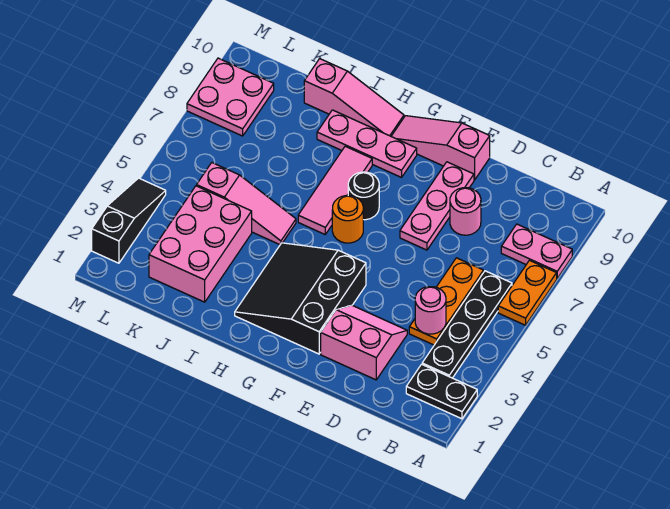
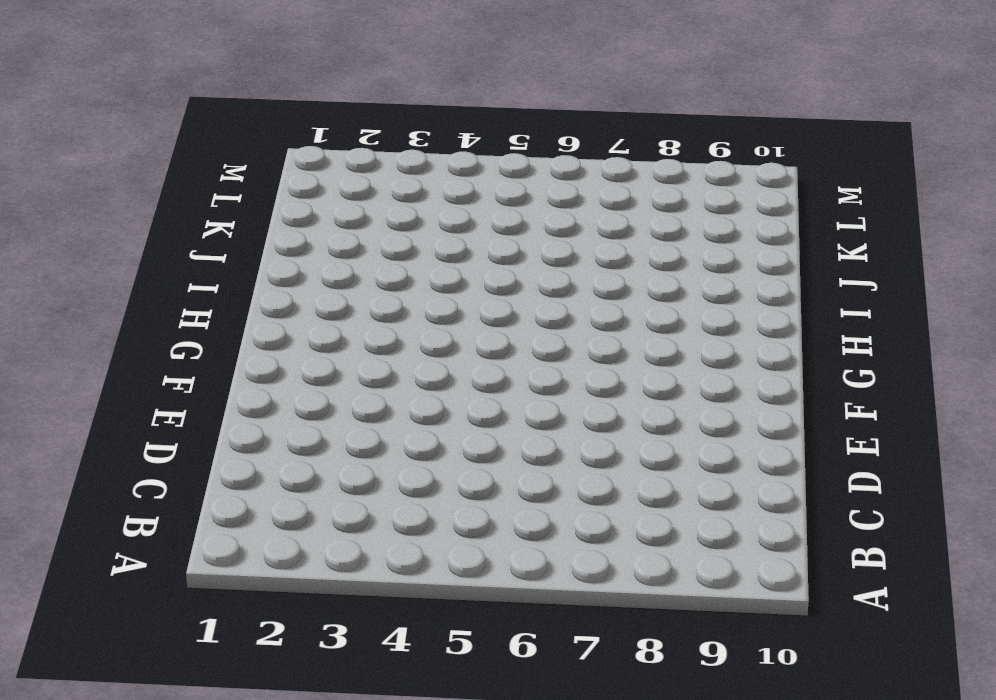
none -> black 1x2 plate [406,364,477,419]
none -> orange 1x2 plate [498,260,557,325]
none -> pink 1x2 plate [501,224,572,278]

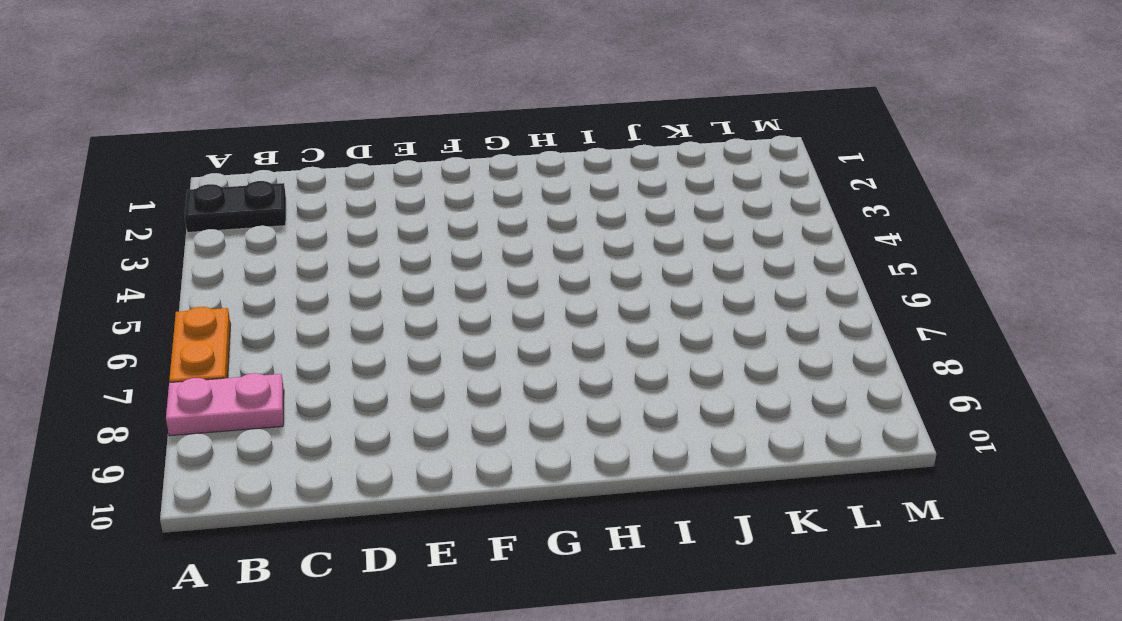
none -> black 1x4 plate [422,271,512,378]
none -> orange 1x3 plate [409,258,483,345]
none -> pink 2x2 slope [321,305,407,380]

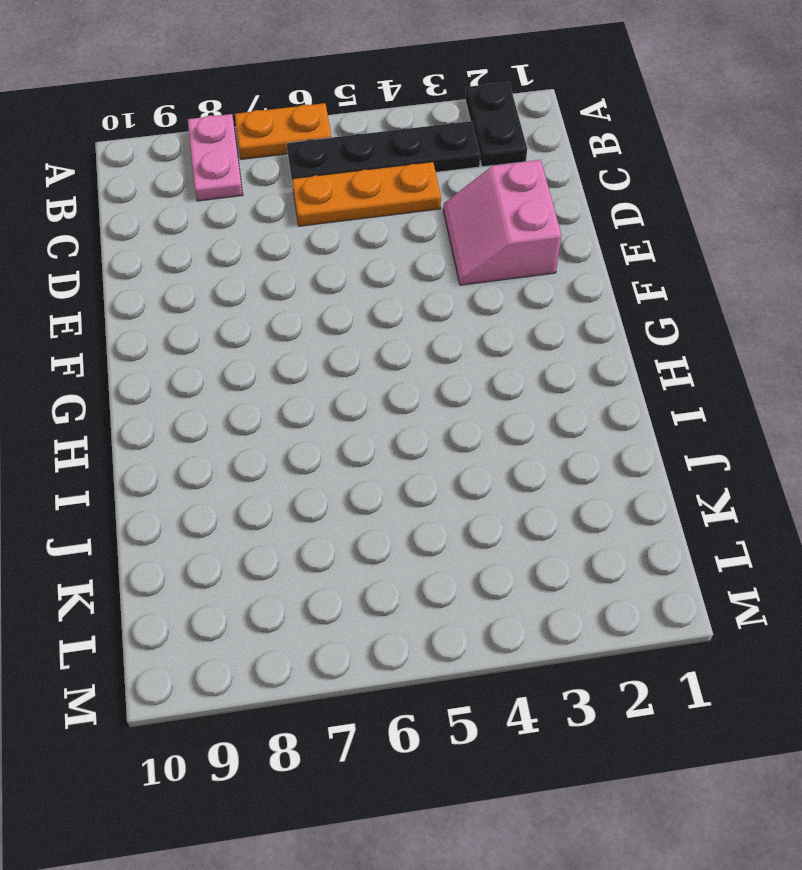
none -> pink 1x1 round brick [450,188,481,235]
none -> pink 1x3 plate [400,162,474,250]
none -> pink 1x3 slope [391,116,490,180]

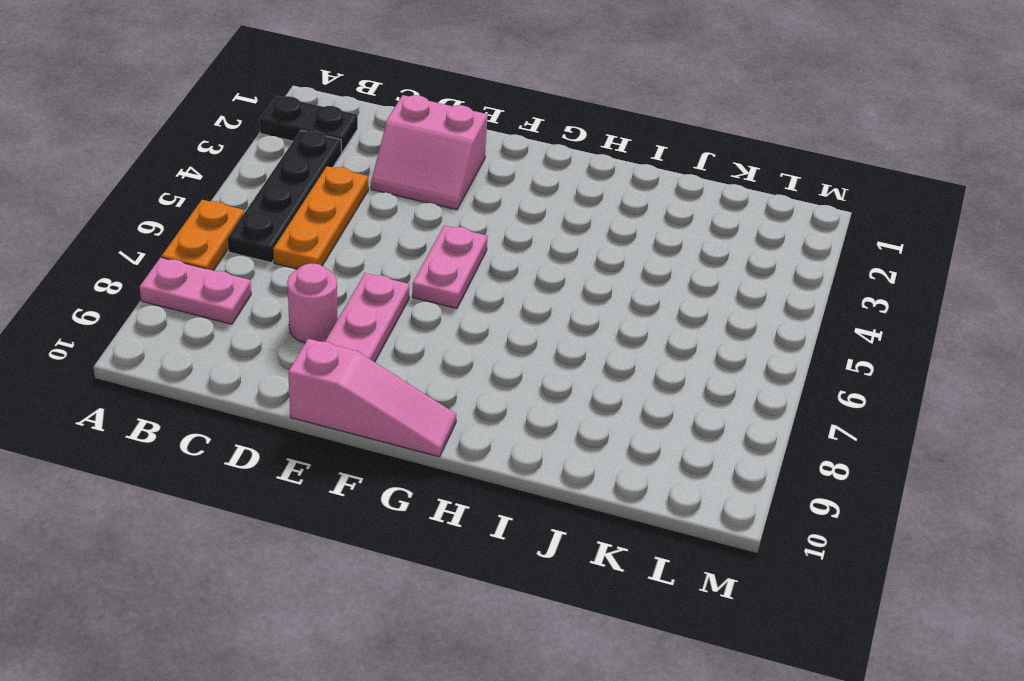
pink 1x2 plate [412,225,488,308] -> none
none -> black 3x3 slope [235,243,366,354]
none -> orange 1x1 round brick [332,195,363,243]
none -> black 1x1 round brick [348,172,379,220]

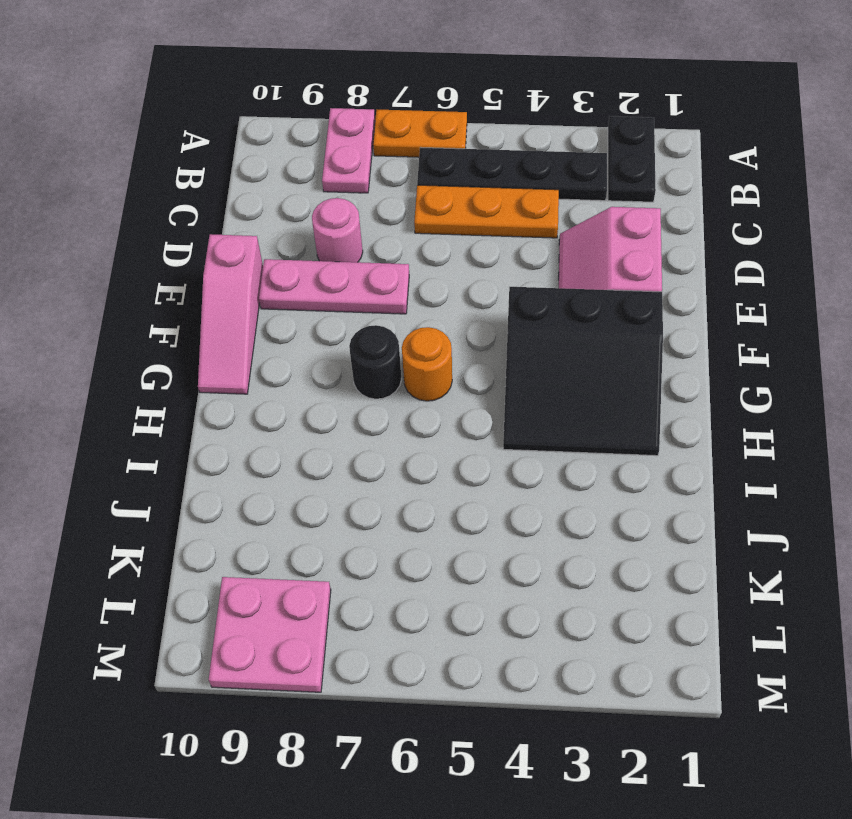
none -> pink 1x3 plate [317,110,417,177]
none -> pink 1x3 tile [298,146,372,234]
none -> pink 1x3 slope [304,59,404,136]

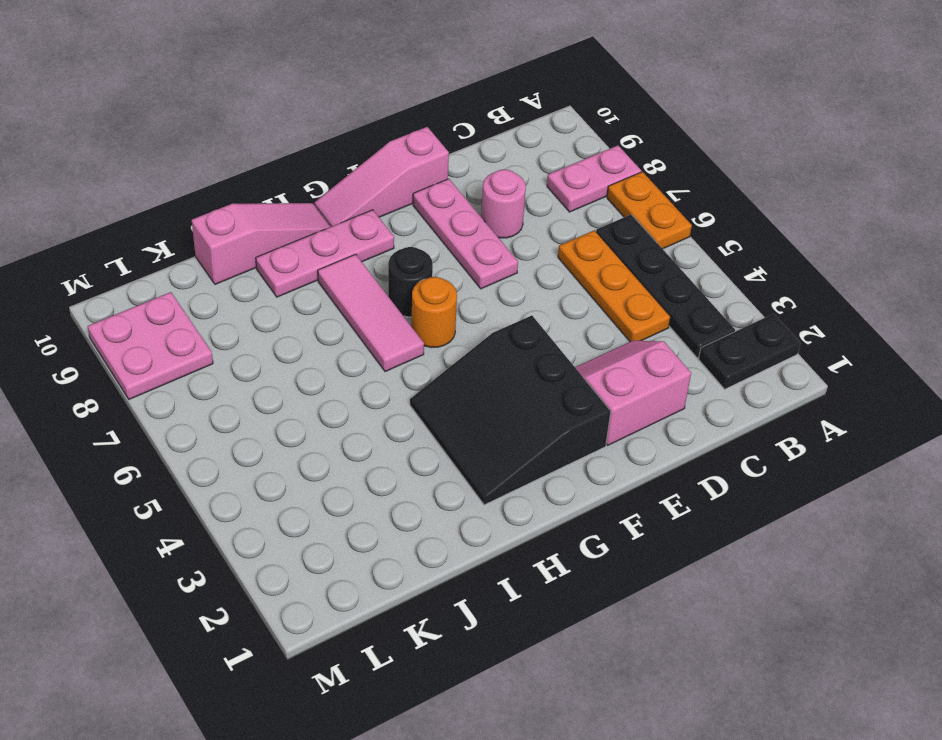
none -> pink 1x3 slope [197,163,296,245]
none -> pink 2x3 brick [149,186,252,302]
none -> black 1x3 slope [92,178,166,263]

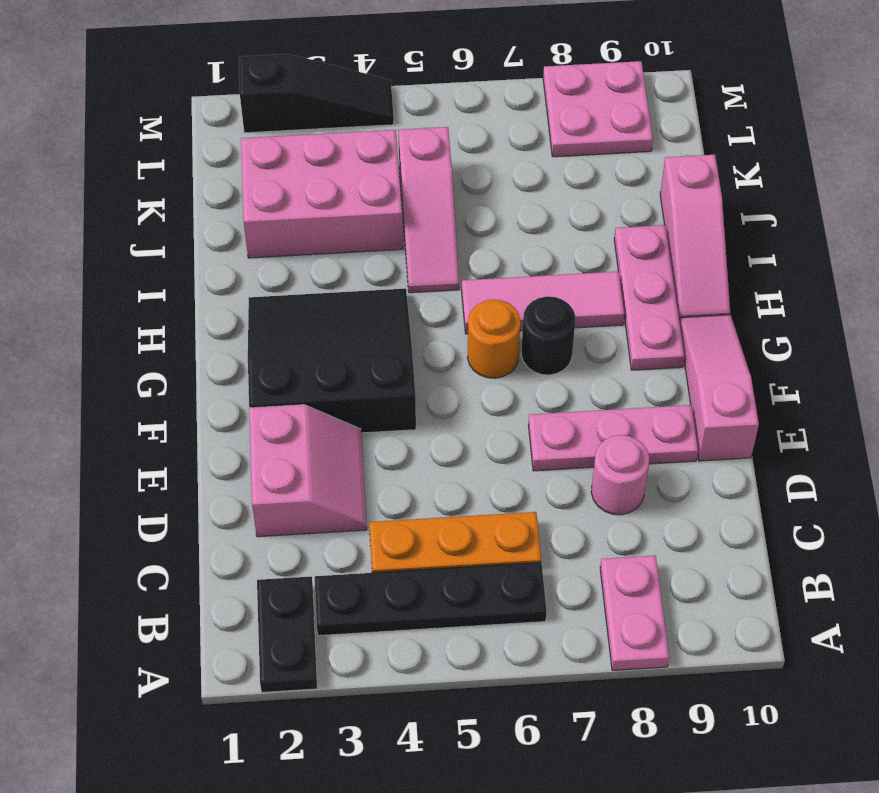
none -> orange 1x2 plate [498,260,557,325]
none -> pink 1x1 round brick [415,287,446,334]

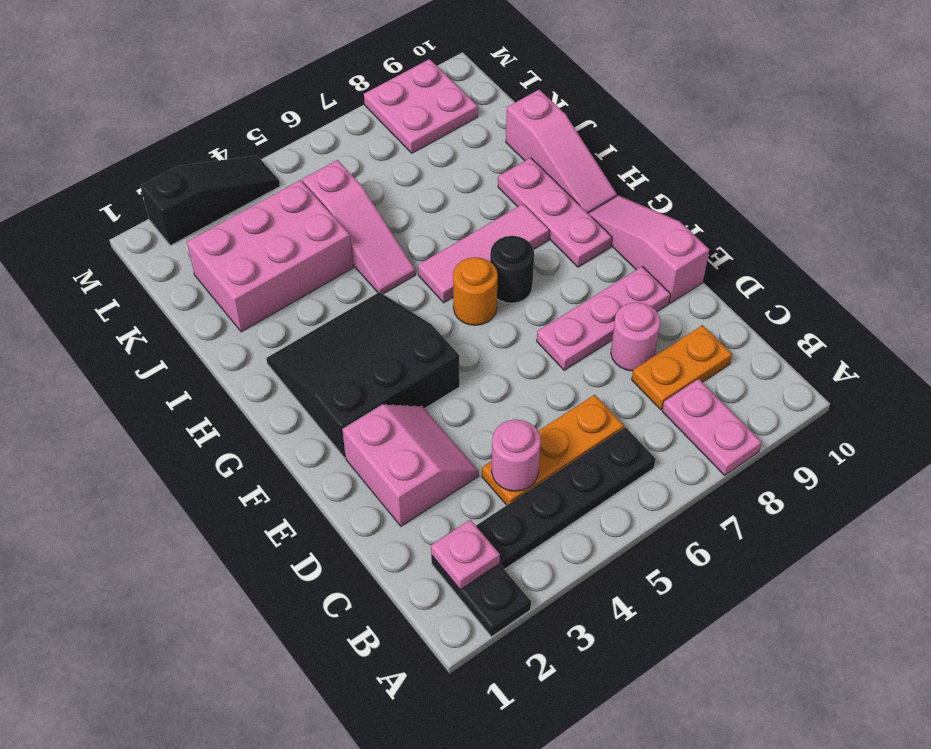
pink 1x1 plate [431,520,500,590] -> none
orange 1x2 plate [632,325,732,410] -> orange 1x2 plate moved to [498,260,557,325]

